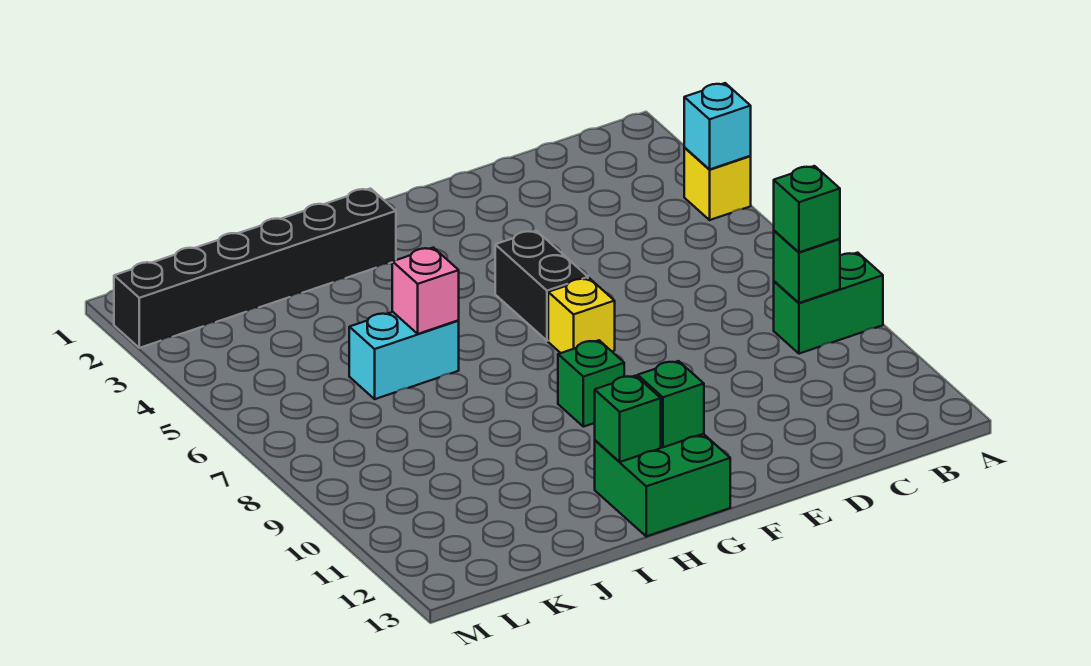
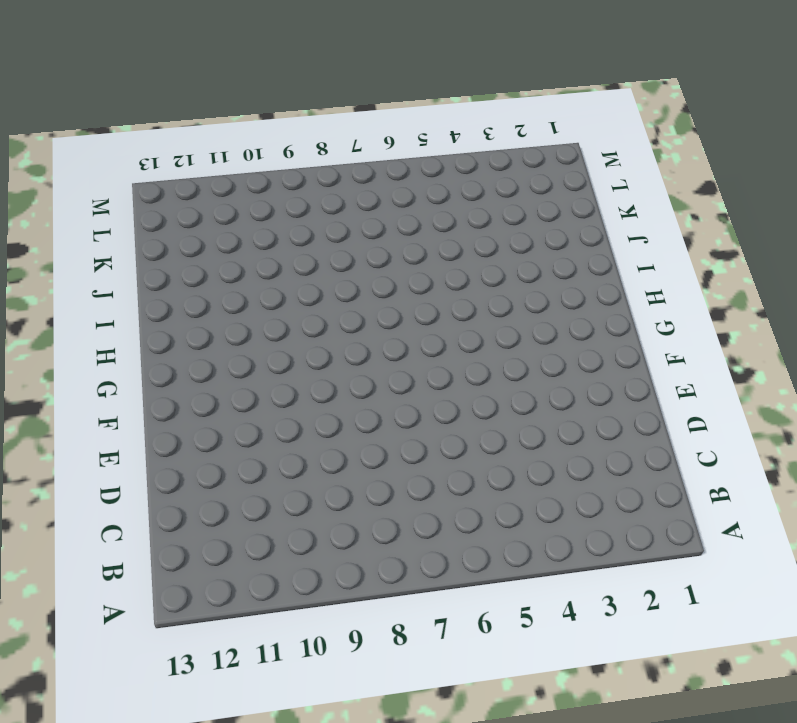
none -> yellow 1x1 brick [684,147,751,220]
none -> green 1x2 brick [774,253,883,354]
none -> black 1x2 brick [495,231,588,341]

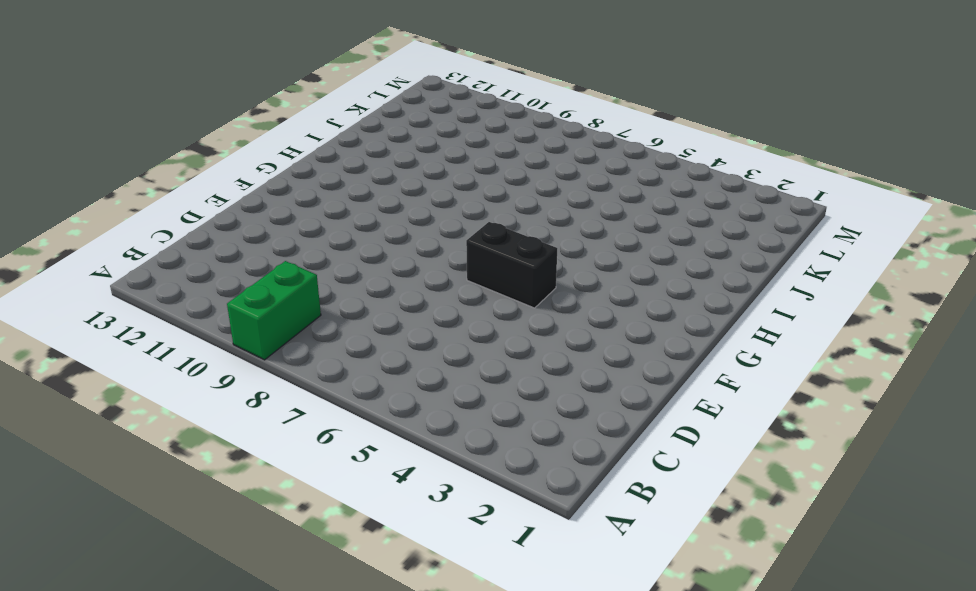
none -> yellow 1x1 brick [684,147,751,220]
none -> yellow 1x1 brick [548,278,615,353]
none -> green 1x1 brick [558,340,624,427]

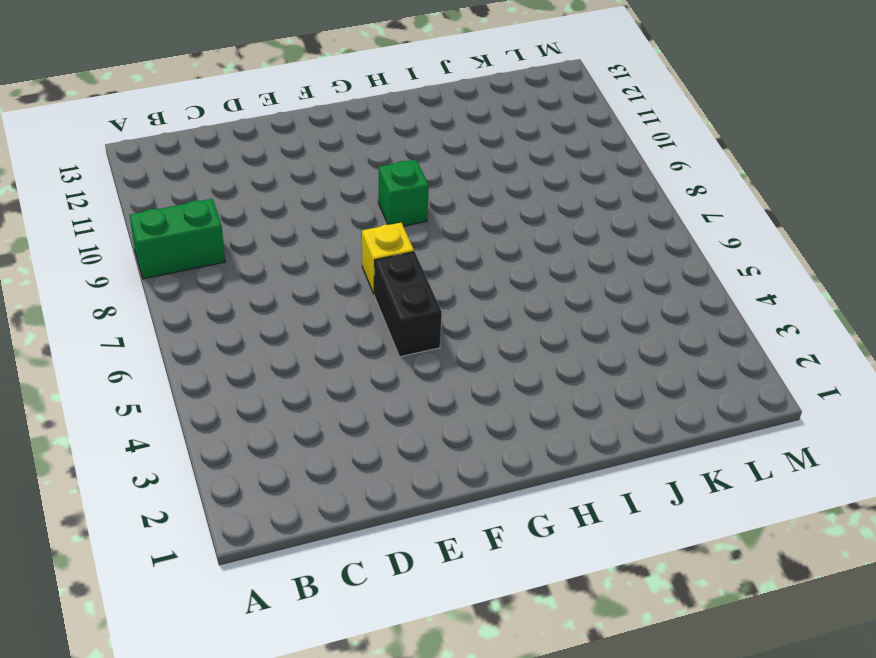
none -> yellow 1x1 brick [684,147,751,220]
none -> green 2x2 brick [595,434,730,536]
none -> black 1x6 brick [114,189,396,348]

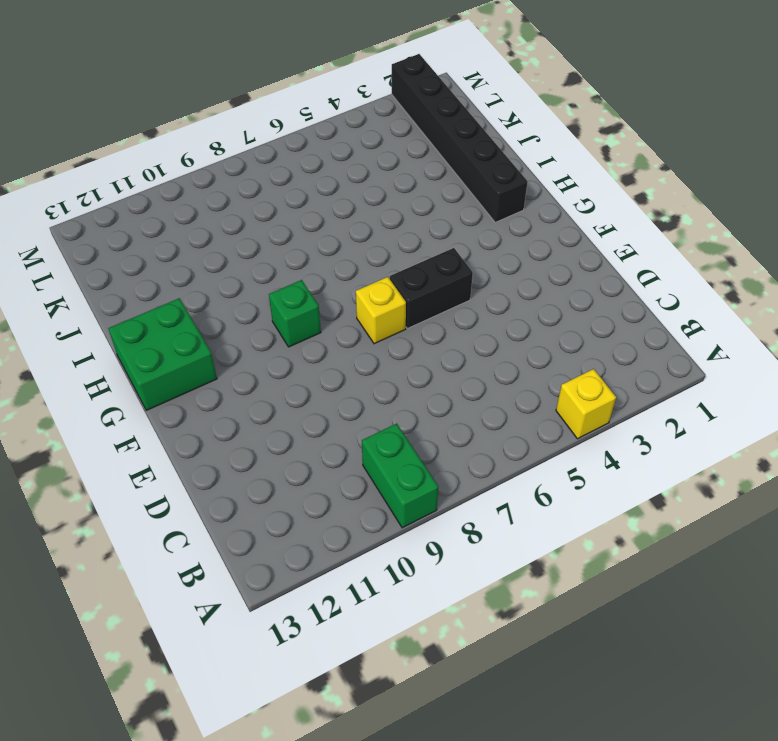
none -> cyan 1x2 brick [349,312,459,399]
none -> cyan 1x1 brick [684,83,751,170]
none -> green 1x1 brick [774,231,840,303]

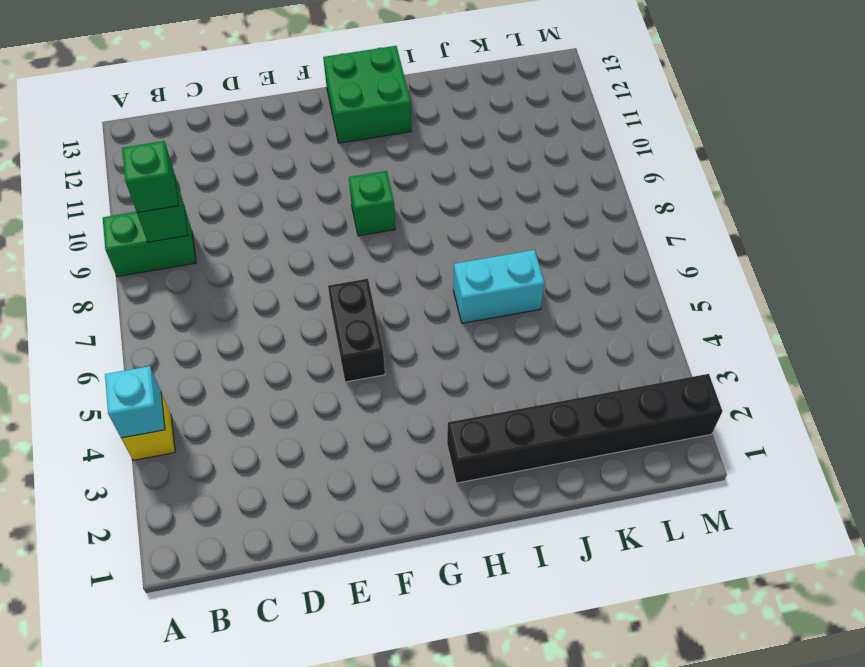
none -> yellow 1x1 brick [548,278,615,353]
none -> green 1x1 brick [638,361,704,447]
none -> green 1x1 brick [595,376,661,462]

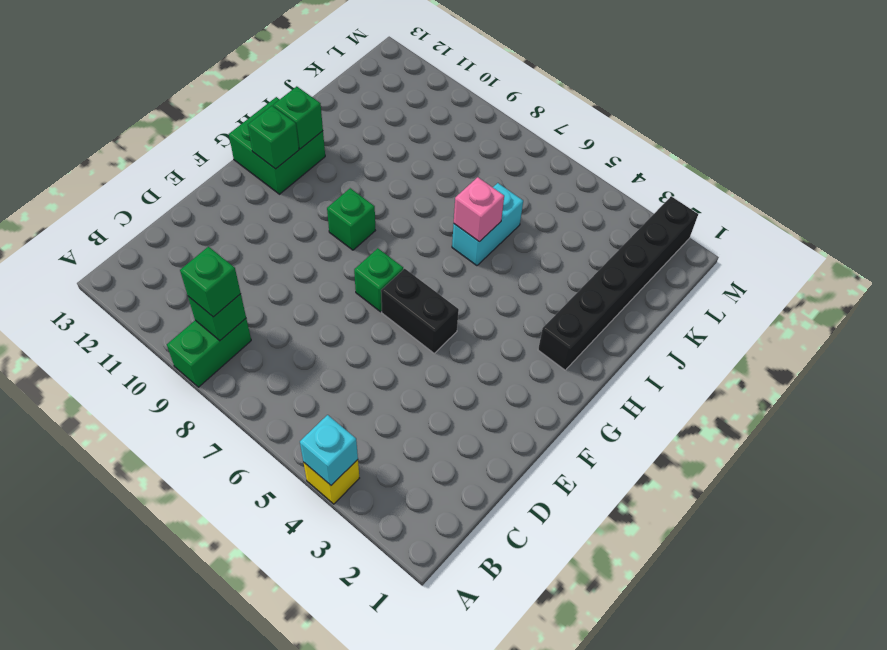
green 1x1 brick [354,248,403,312] -> yellow 1x1 brick [548,278,615,353]

